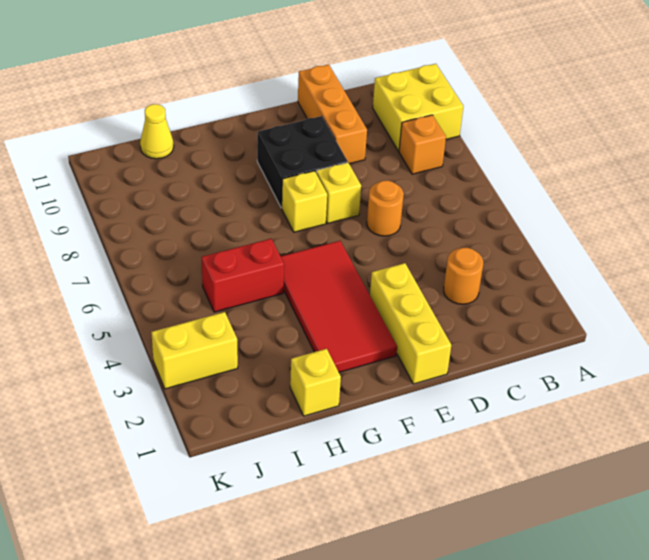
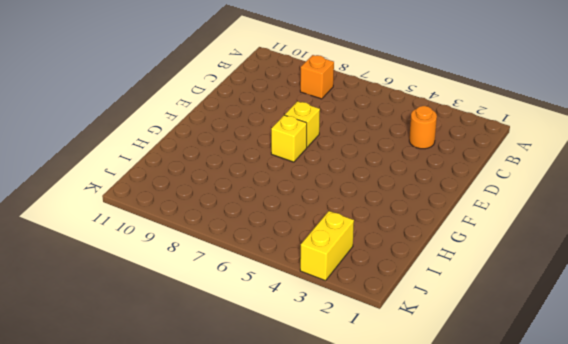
none -> yellow 2x2 brick [373,64,463,151]
none -> orange 1x1 round brick [367,181,404,236]
none -> orange 1x3 brick [298,65,367,164]

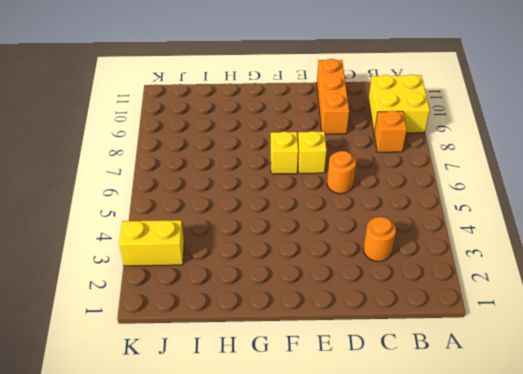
none -> yellow 1x3 brick [370,263,451,384]
none -> black 2x2 brick [257,116,348,208]
none -> red 2x4 tile [281,241,397,372]

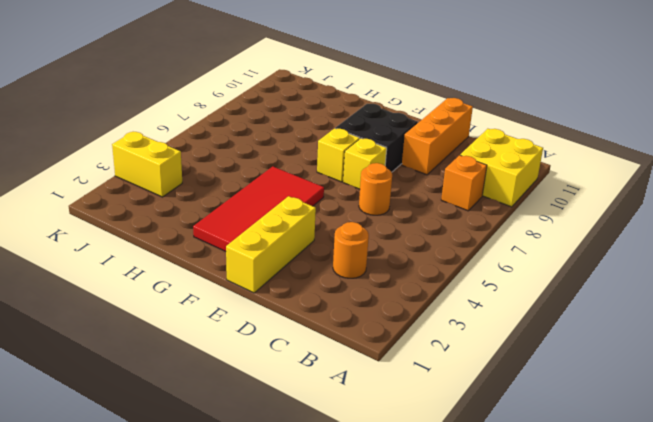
none -> yellow 1x1 brick [290,349,341,416]
none -> red 1x2 brick [202,239,284,312]
none -> yellow 1x1 cone [140,104,174,159]

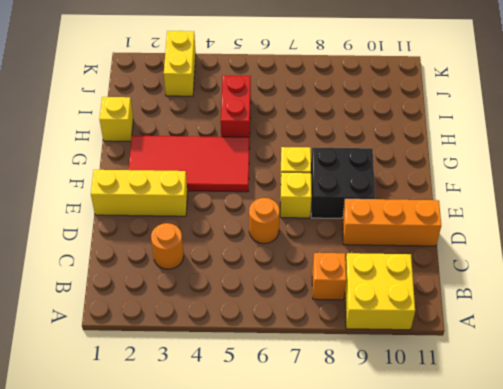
none -> yellow 1x1 cone [140,104,174,159]

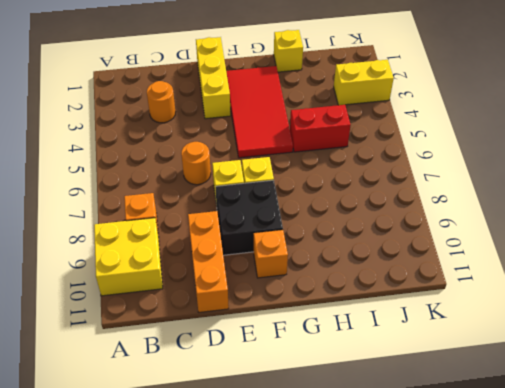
orange 1x1 brick [254,230,288,278] -> none
none -> yellow 1x1 cone [140,104,174,159]

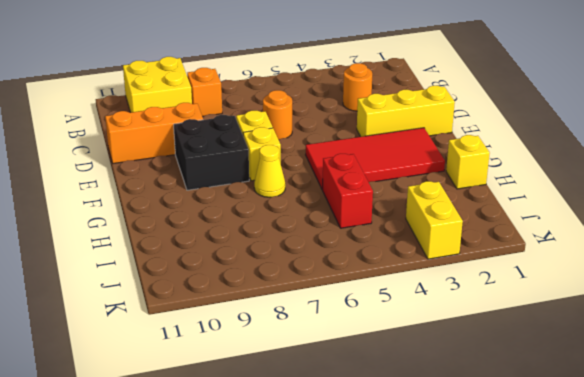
yellow 1x1 cone [254,145,285,197] -> yellow 1x1 cone moved to [140,104,174,159]

